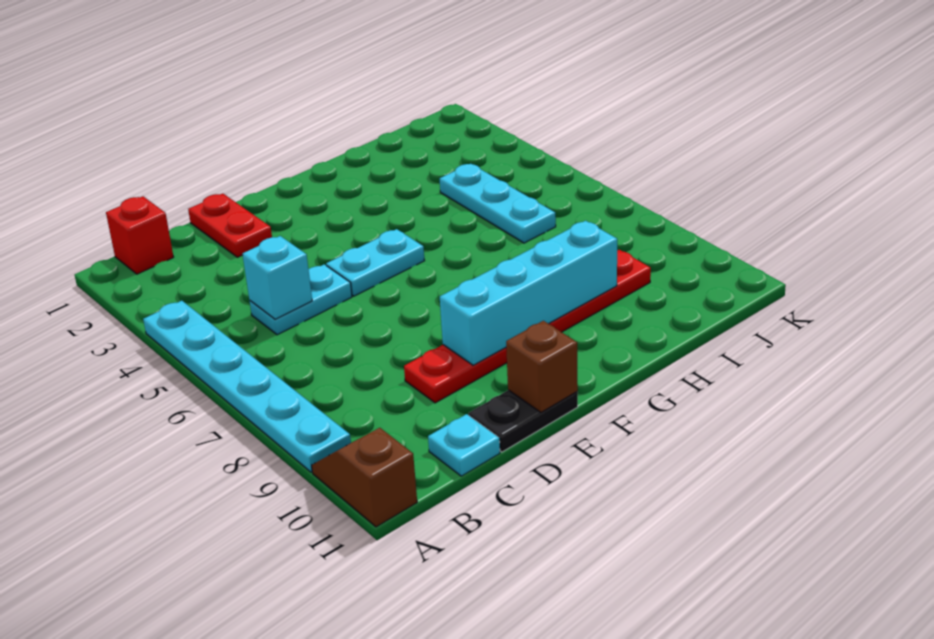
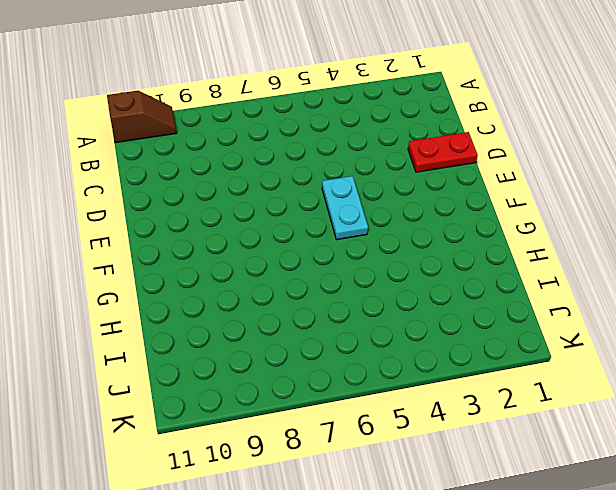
none -> cyan 1x6 plate [143,301,351,472]
none -> red 1x1 brick [106,196,173,274]
none -> cyan 1x2 plate [250,264,352,335]

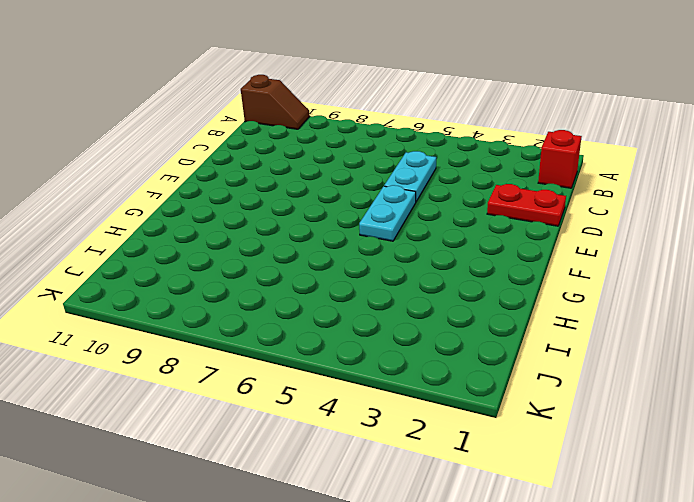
none -> cyan 1x6 plate [143,301,351,472]
none -> cyan 1x1 plate [428,414,500,476]
none -> red 1x6 plate [404,250,651,403]

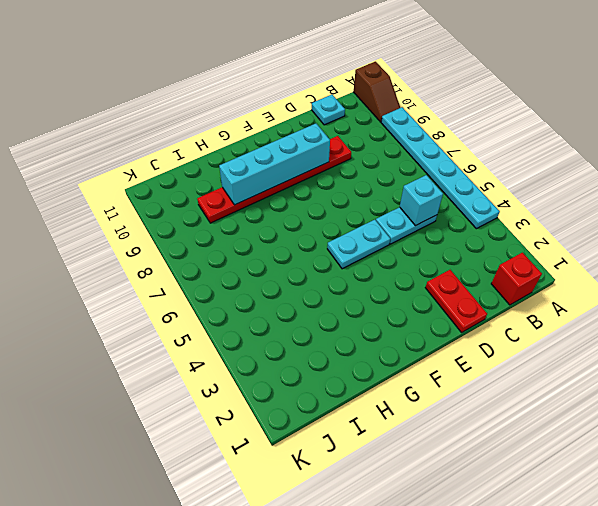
none -> black 1x2 plate [469,390,578,452]
none -> cyan 1x3 plate [440,164,556,243]
none -> brown 1x1 brick [506,321,578,412]

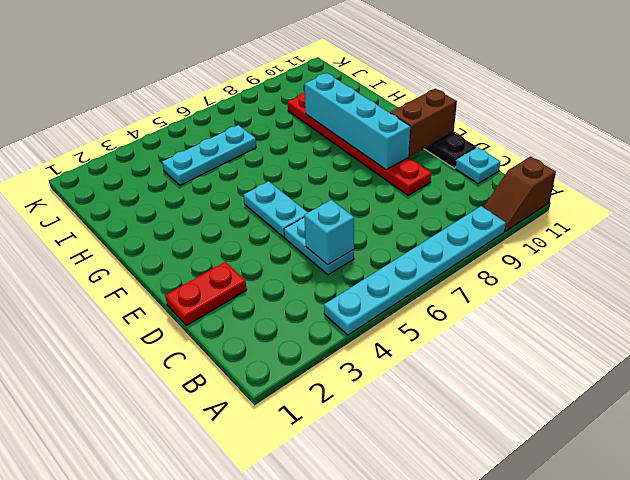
brown 1x2 brick [390,89,457,156] -> brown 1x1 brick [506,321,578,412]
none -> red 1x1 brick [106,196,173,274]

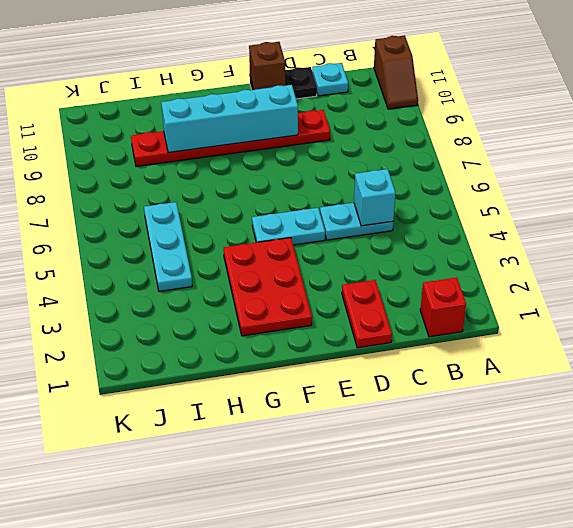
red 2x3 plate [223,238,312,336] -> none
none -> cyan 1x6 plate [143,301,351,472]

